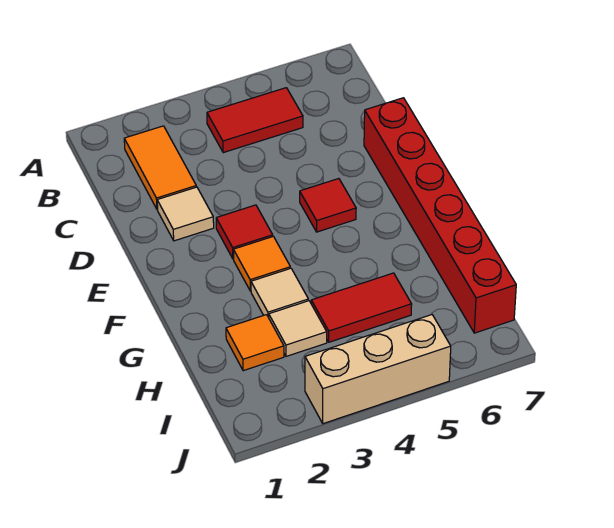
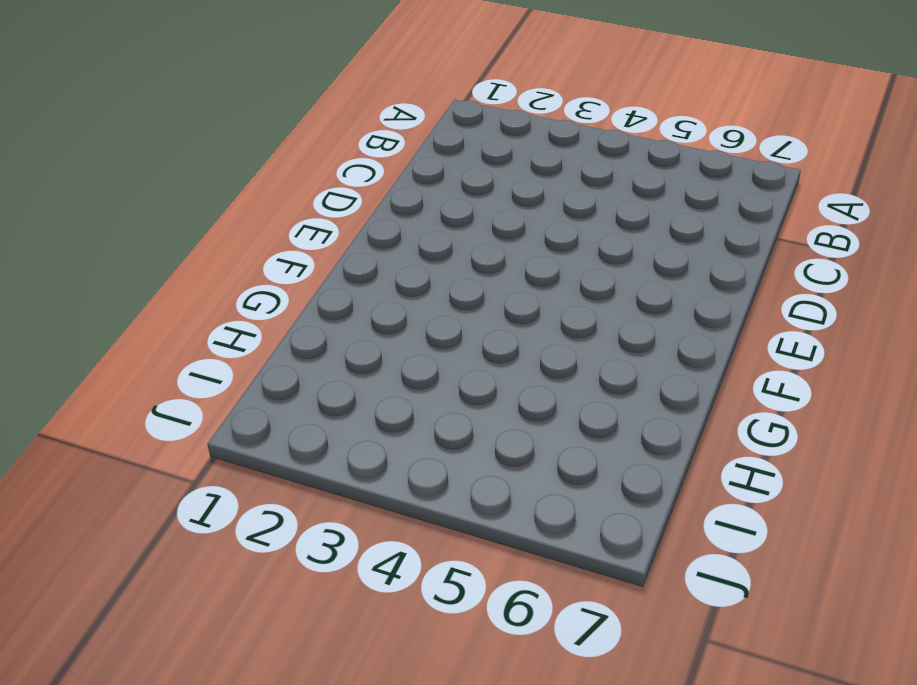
none -> orange 1x2 tile [124,126,196,210]
none -> red 1x2 tile [207,88,303,153]
none -> tan 1x1 tile [157,187,214,241]

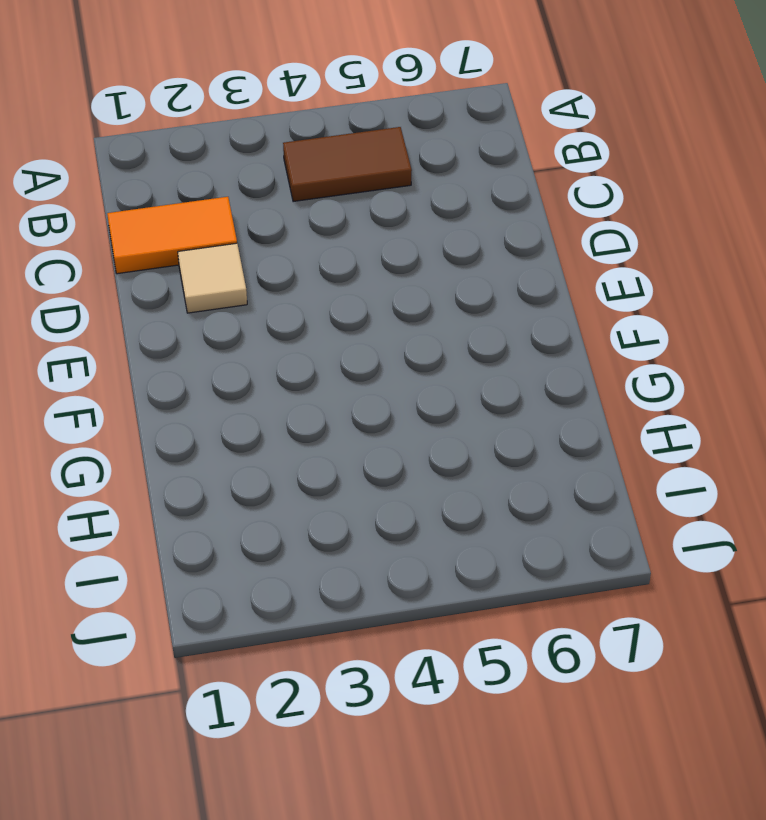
brown 1x2 tile [283,127,412,202] -> red 1x2 tile [207,88,303,153]
orange 1x2 tile [107,197,237,274] -> orange 1x2 tile turned to [124,126,196,210]
none -> red 1x6 brick [364,98,516,333]
none -> red 1x1 tile [216,205,273,259]
none -> red 1x1 tile [300,179,356,232]

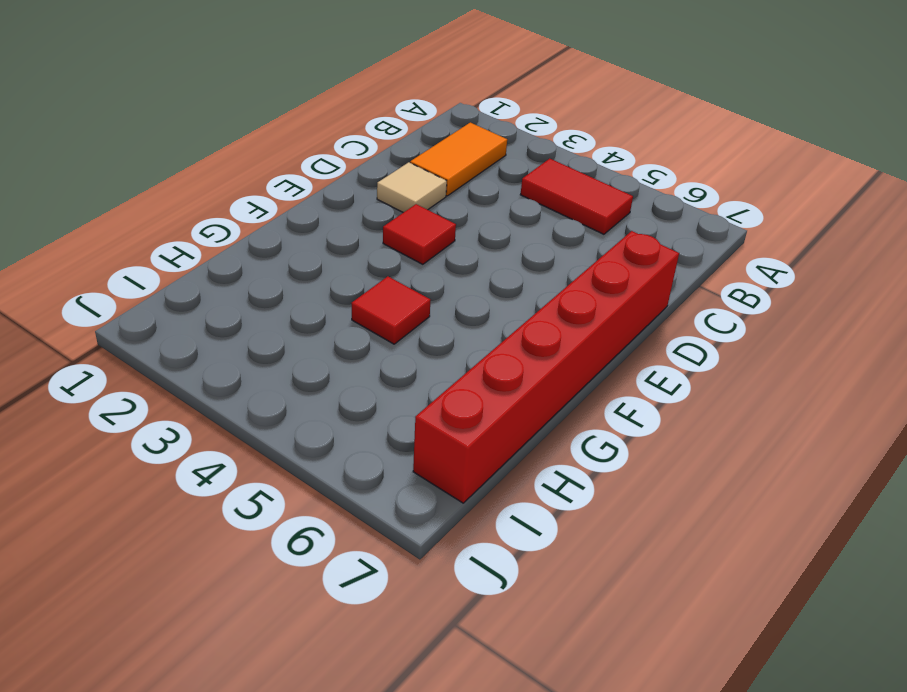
red 1x1 tile [352,276,430,344] -> red 1x1 tile moved to [300,179,356,232]
none -> orange 1x1 tile [233,236,290,291]
none -> tan 1x1 tile [251,268,308,317]
none -> orange 1x1 tile [226,315,284,371]

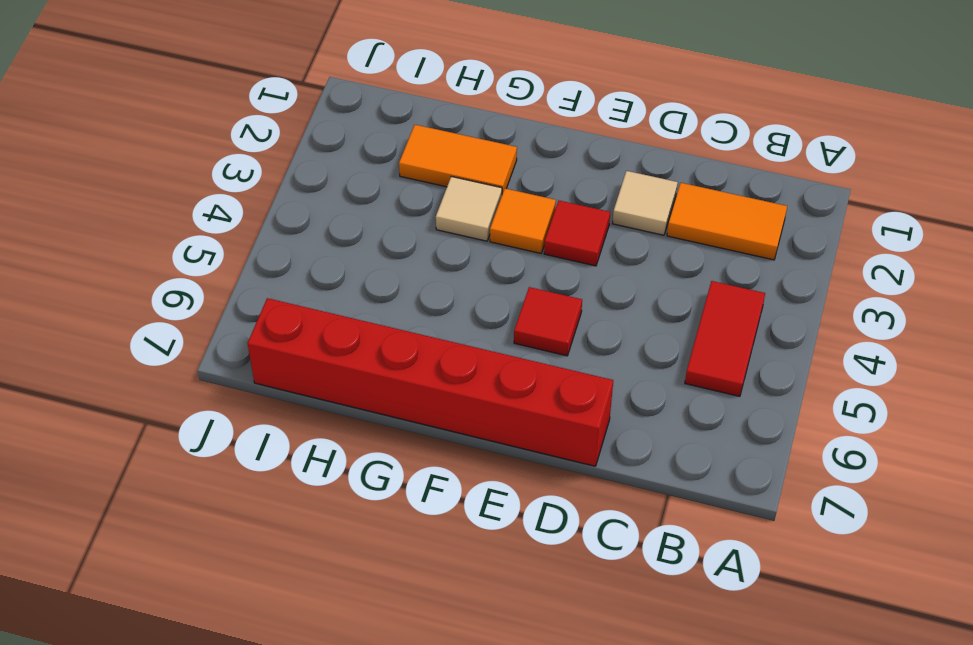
orange 1x2 tile [399,125,517,194] -> orange 1x1 tile [226,315,284,371]
none -> tan 1x1 tile [269,301,327,356]
none -> red 1x2 tile [311,273,412,342]
none -> tan 1x3 brick [305,315,451,424]

